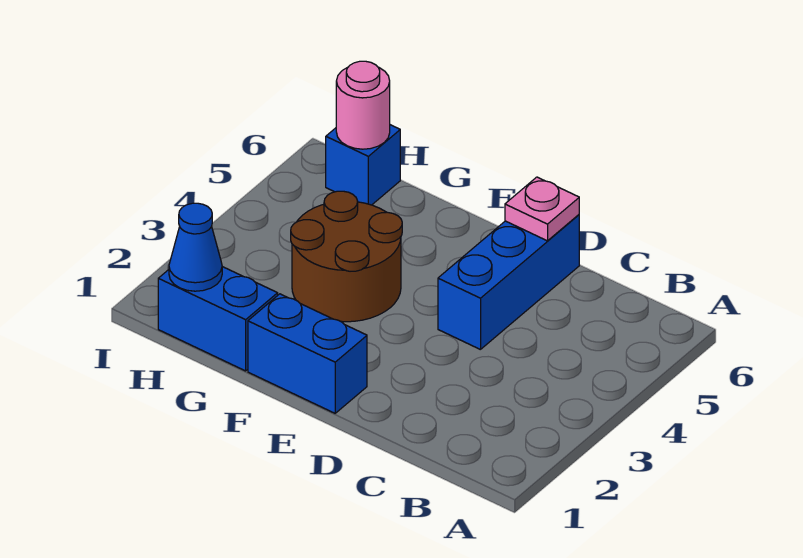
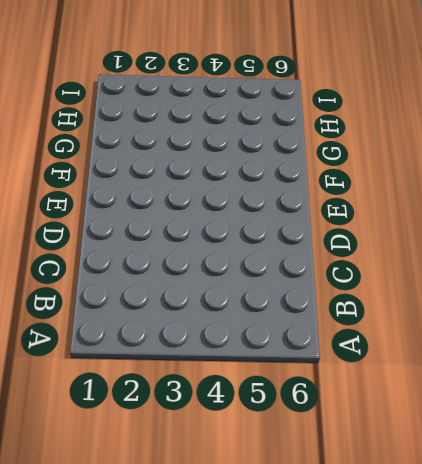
none -> blue 1x3 brick [438,215,579,350]
none -> blue 1x2 brick [248,294,367,413]

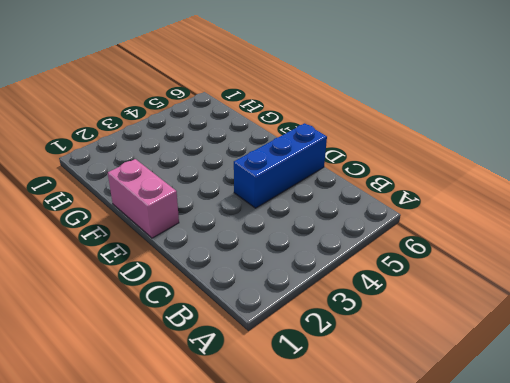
pink 1x2 brick [108,159,179,238] -> blue 1x2 brick [248,294,367,413]
none -> brown 2x2 round brick [291,191,402,322]
none -> blue 1x2 brick [158,267,278,371]

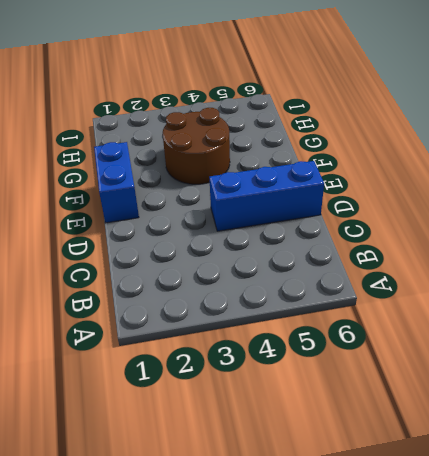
none -> blue 1x2 brick [158,267,278,371]
none -> blue 1x1 brick [326,125,400,205]

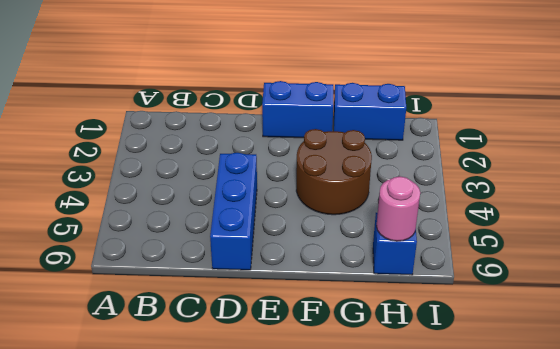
none -> pink 1x1 plate [505,177,579,241]
none -> blue 1x1 cone [169,203,222,291]

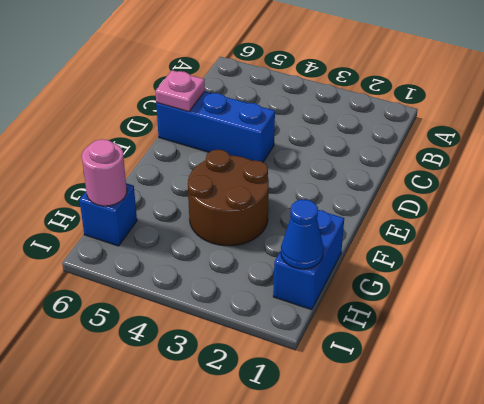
none -> blue 1x2 brick [248,294,367,413]

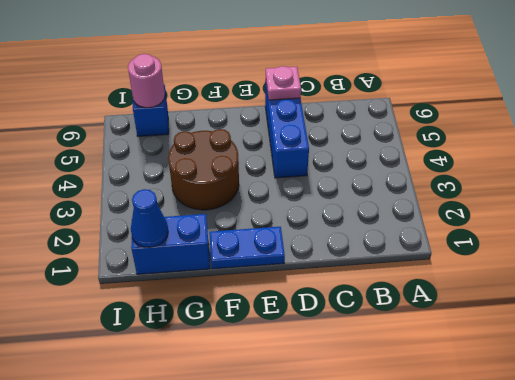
blue 1x2 plate [209,227,285,269] -> blue 1x2 brick [248,294,367,413]

